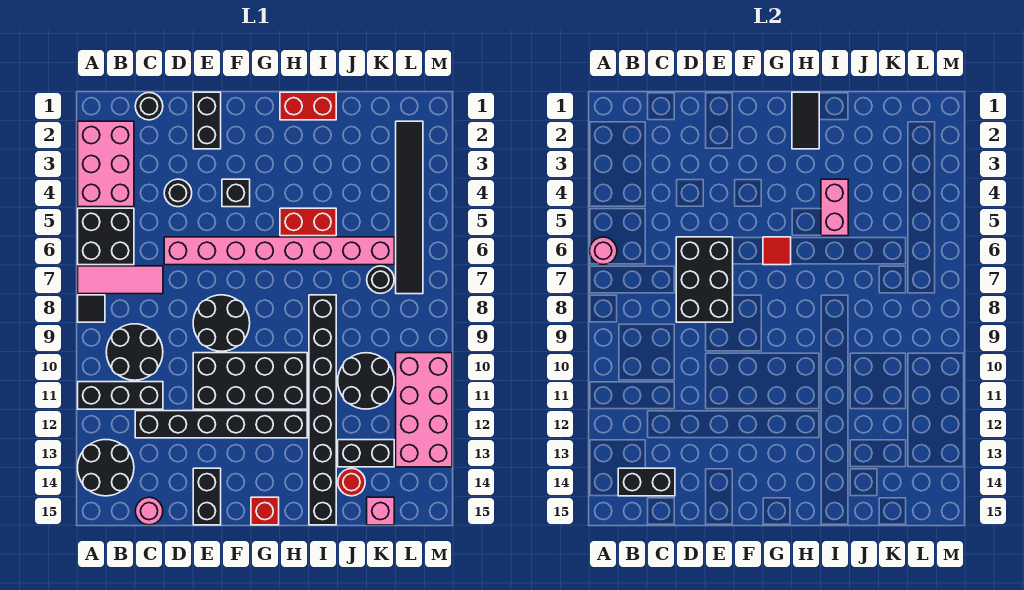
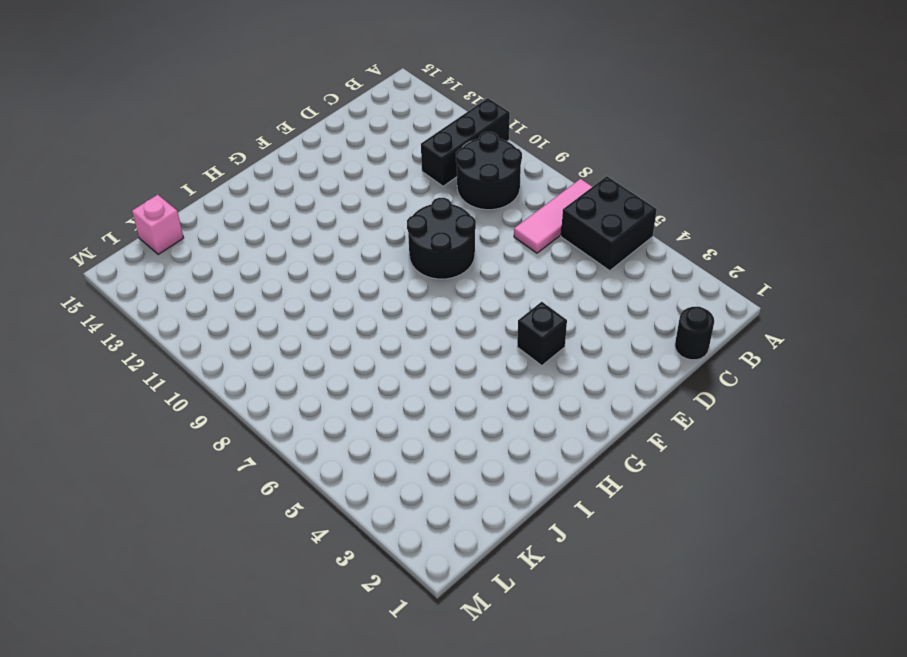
none -> pink 2x3 brick [78,121,134,207]
none -> black 1x1 tile [78,295,105,322]
none -> black 2x2 round brick [78,440,134,496]
none -> black 1x6 brick [135,411,307,438]

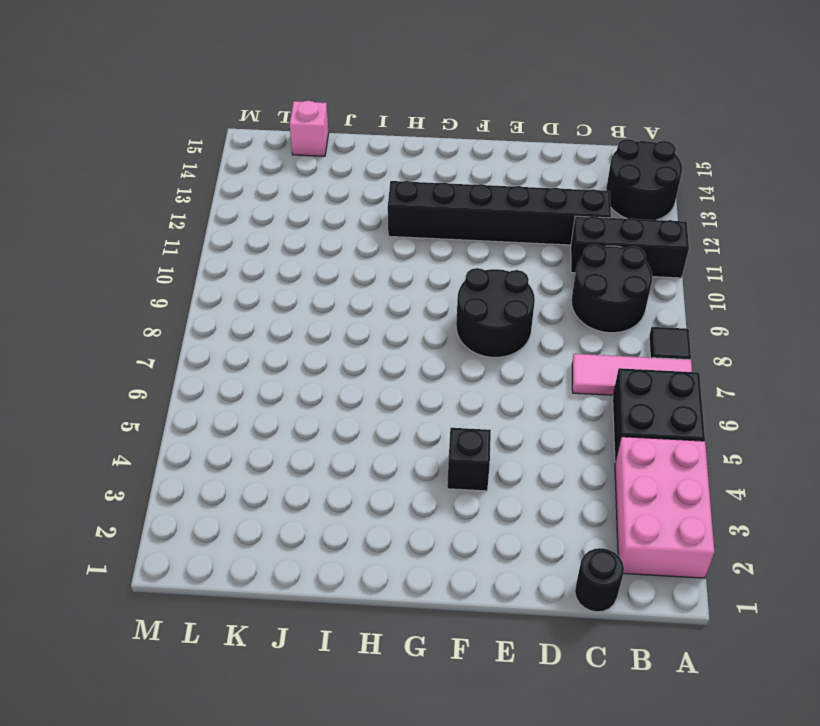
none -> pink 1x1 round brick [135,497,163,525]
none -> black 1x1 round brick [164,179,192,207]
none -> pink 1x8 brick [164,237,394,265]
none -> black 1x2 brick [193,92,221,149]

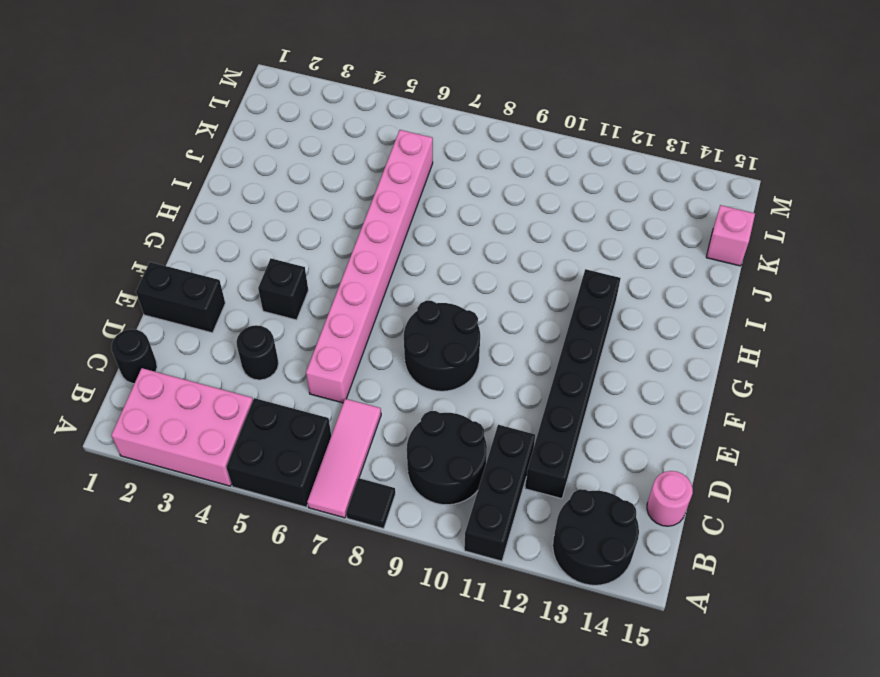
none -> black 2x4 brick [193,353,307,409]
none -> black 1x2 brick [193,468,221,525]
none -> red 1x1 brick [251,497,279,525]
none -> red 1x2 brick [280,92,336,120]

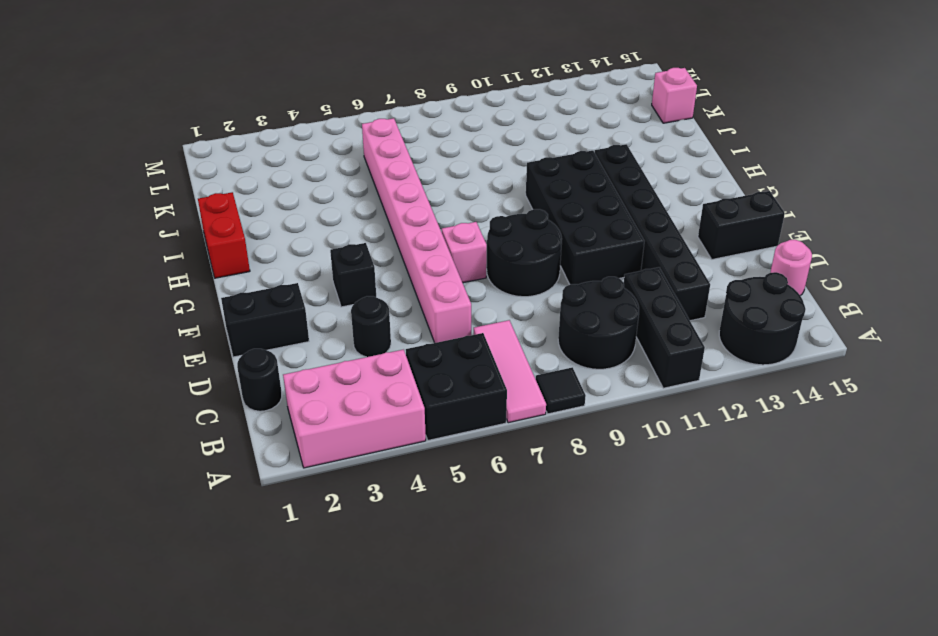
pink 1x1 brick [442,222,487,283] -> none
none -> red 1x1 brick [251,497,279,525]
none -> red 1x2 brick [280,208,336,236]
none -> black 1x8 brick [309,295,336,525]
none -> black 2x2 round brick [338,353,394,409]

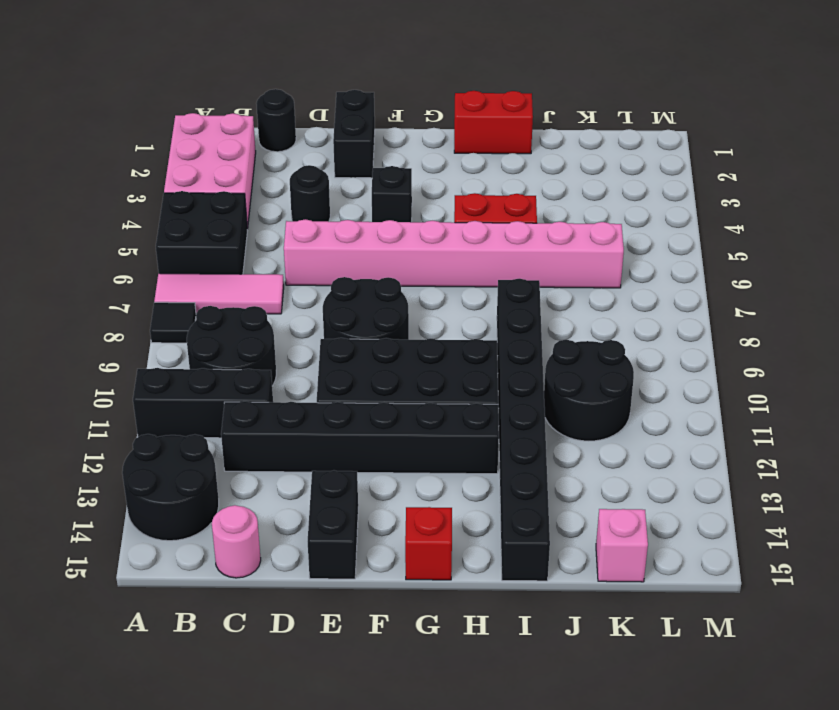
none -> black 1x2 brick [338,440,394,467]
none -> red 1x1 round brick [338,469,365,496]
none -> black 1x1 round brick [367,266,394,293]
none -> black 1x6 tile [396,121,423,294]

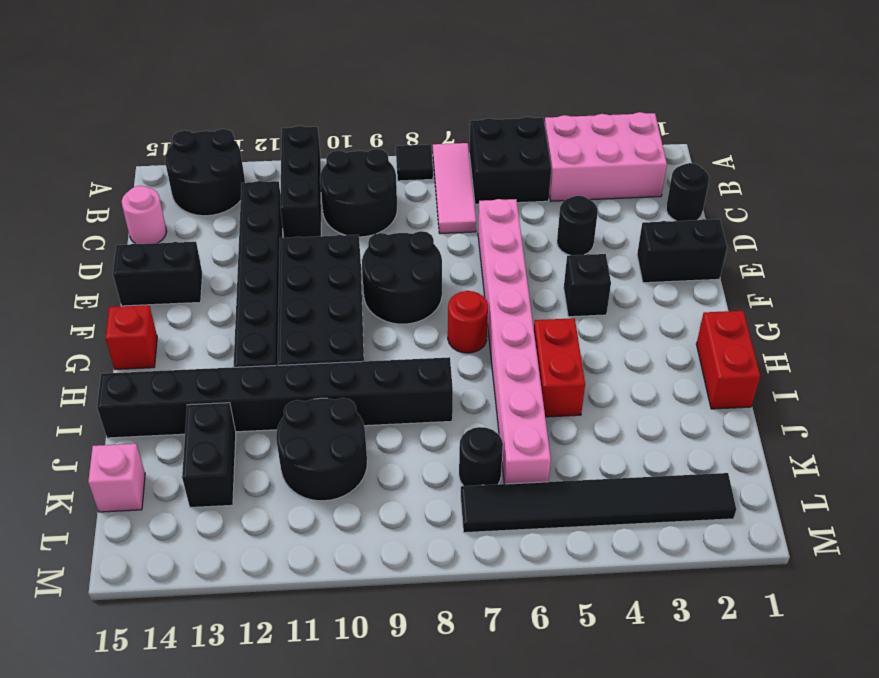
red 1x1 round brick [448,291,488,353] -> red 1x1 round brick moved to [338,469,365,496]
none -> pink 2x4 brick [396,353,452,467]
none -> pink 1x1 round brick [590,237,617,265]
none -> black 1x2 brick [618,468,675,496]
none -> black 2x3 brick [676,237,733,322]

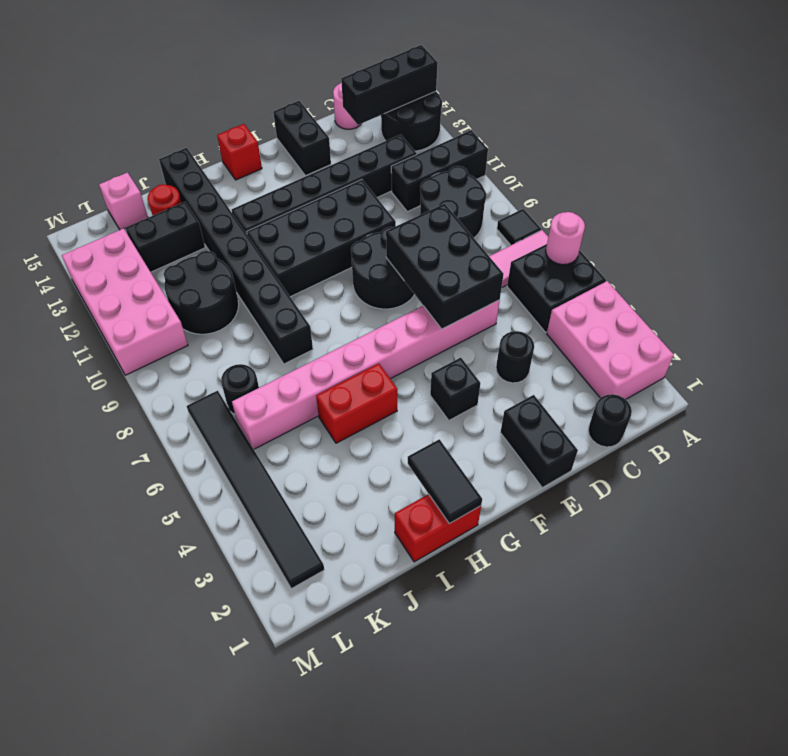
black 1x3 brick [341,45,438,125] -> black 1x2 brick [618,468,675,496]
none -> red 1x1 tile [763,237,791,265]
none -> pink 1x2 brick [821,179,848,236]

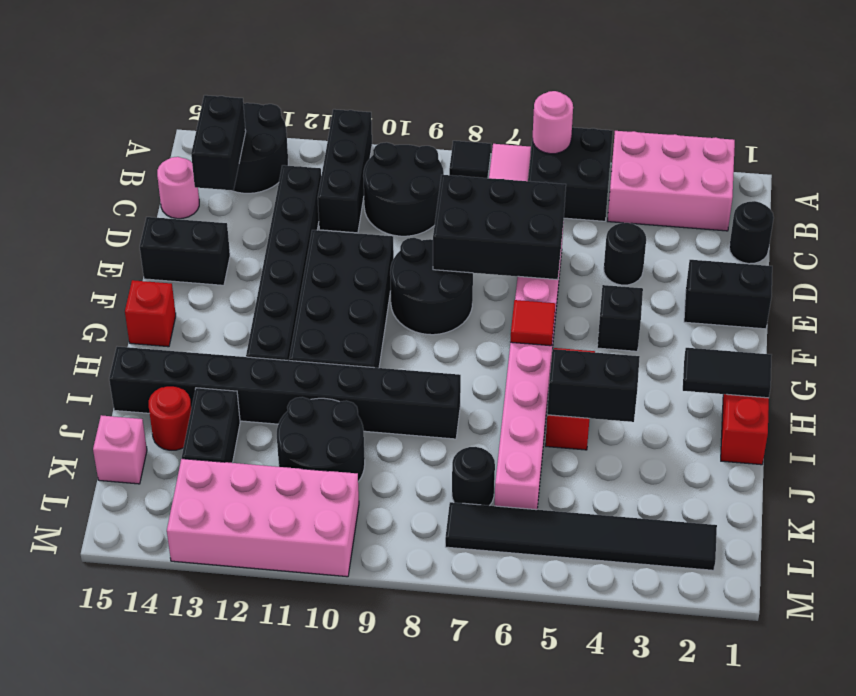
black 1x2 brick [547,349,640,422] -> pink 1x2 brick [821,179,848,236]

